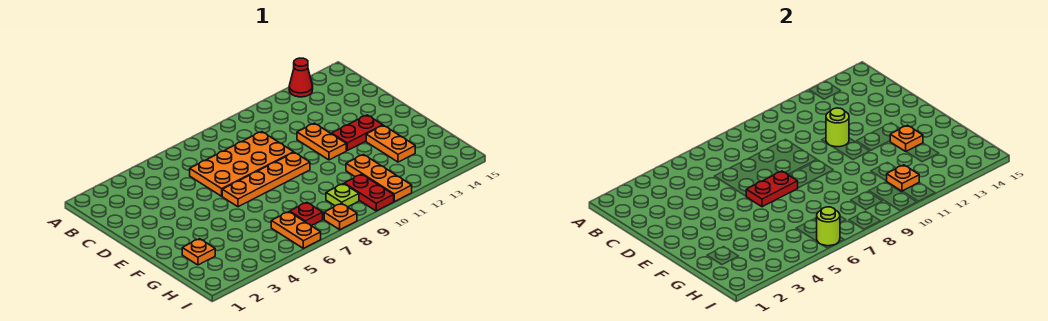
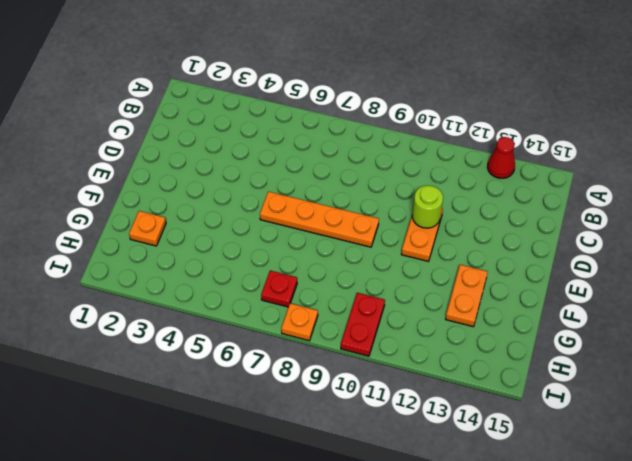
none -> orange 2x4 plate [190,132,294,196]
none -> red 1x2 plate [332,115,383,150]
none -> orange 1x3 plate [346,155,412,202]

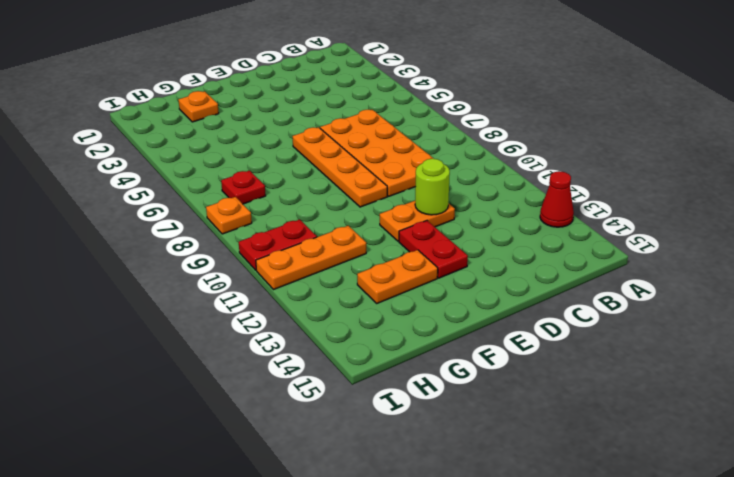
none -> orange 1x2 plate [271,212,321,248]
none -> lime 1x1 plate [326,184,359,207]
none -> red 1x2 plate [746,171,798,207]

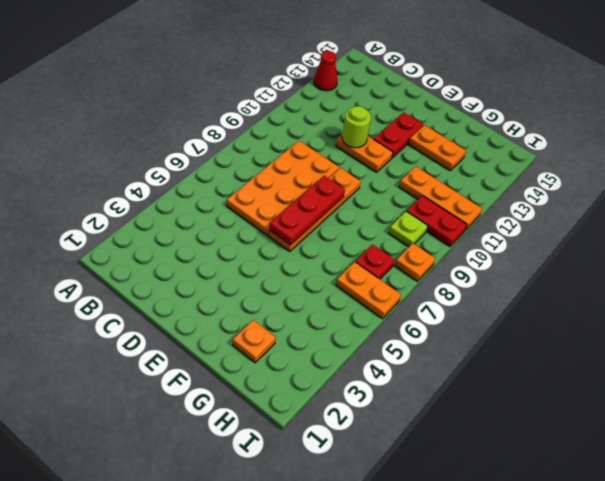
red 1x3 plate [269,176,345,245] -> red 1x2 plate [746,171,798,207]
none -> orange 1x1 plate [890,125,923,151]
none -> orange 1x1 plate [887,165,919,191]
none -> lime 1x1 round brick [817,207,840,246]

